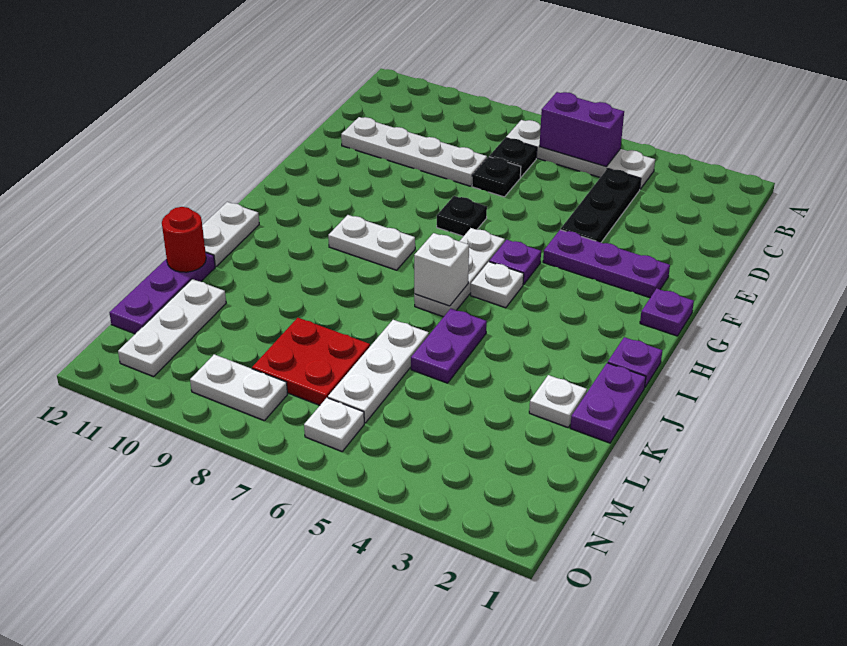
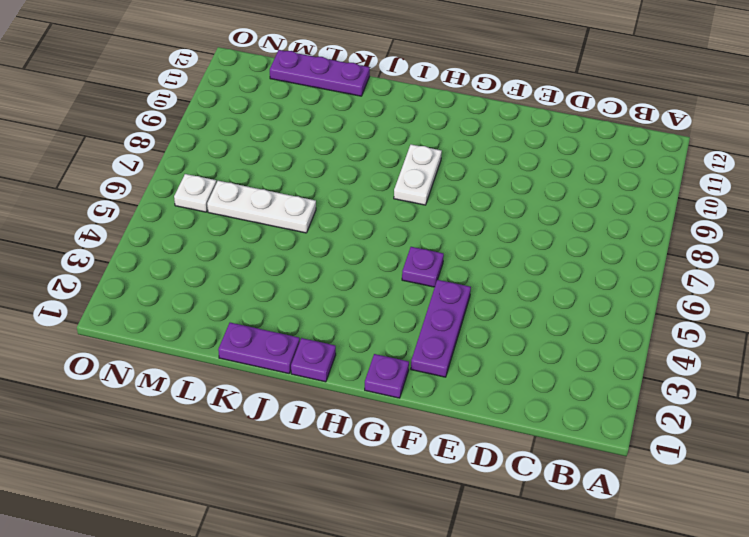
none -> white 1x4 plate [506,120,655,189]
none -> black 1x3 plate [561,169,641,243]
none -> black 1x1 plate [489,138,537,177]

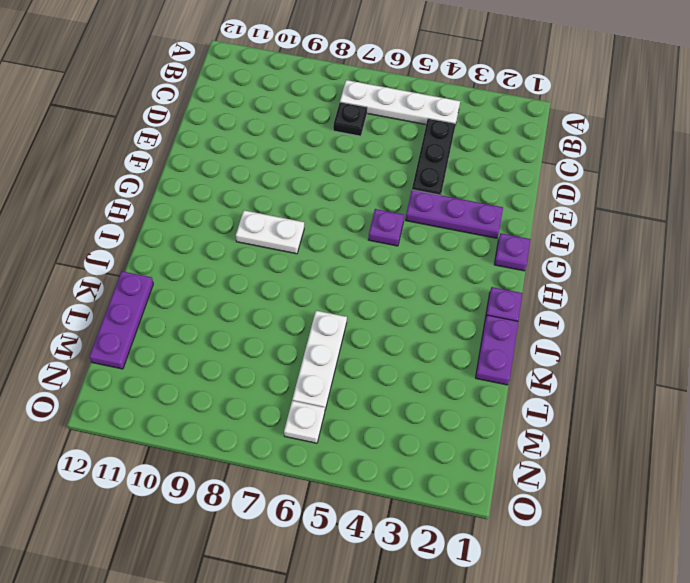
none -> black 1x1 plate [472,157,521,197]
none -> white 1x4 plate [341,117,487,186]
none -> black 1x1 plate [437,196,487,236]

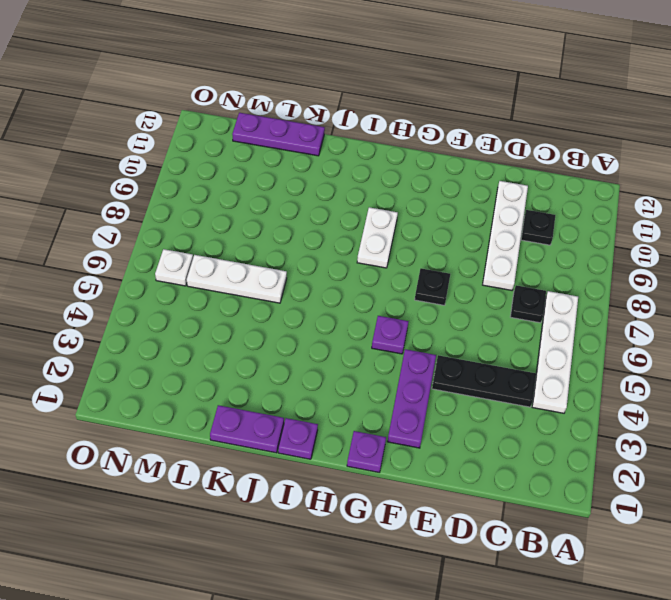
black 1x1 plate [521,210,555,245] -> black 1x1 plate moved to [472,157,521,197]
none -> white 1x3 plate [414,228,505,317]
none -> white 1x1 plate [471,262,524,308]
none -> white 1x2 plate [202,202,259,266]

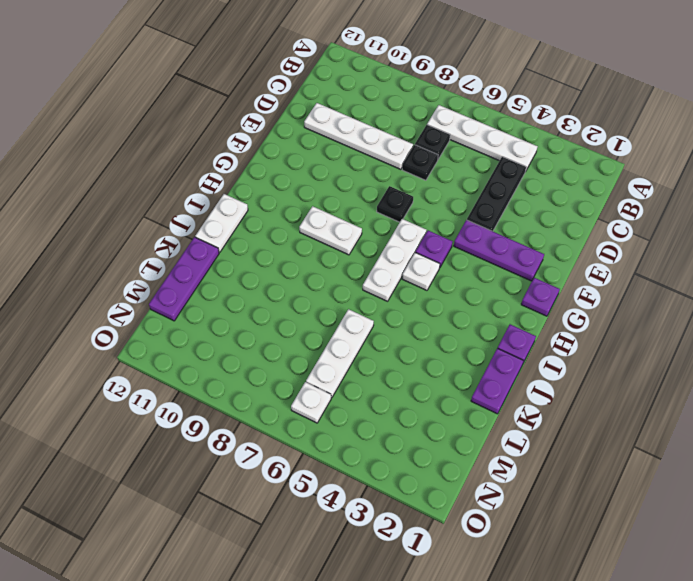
none -> purple 1x2 plate [411,309,487,383]
none -> white 1x1 plate [529,375,587,427]
none -> red 2x2 plate [252,318,370,405]

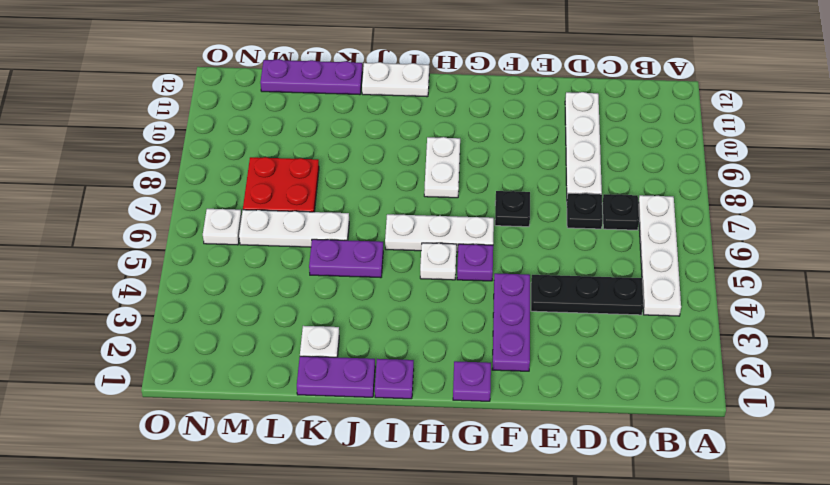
none -> white 1x3 plate [118,279,226,377]
none -> white 1x2 plate [190,354,288,421]
none -> purple 1x2 brick [540,92,624,166]

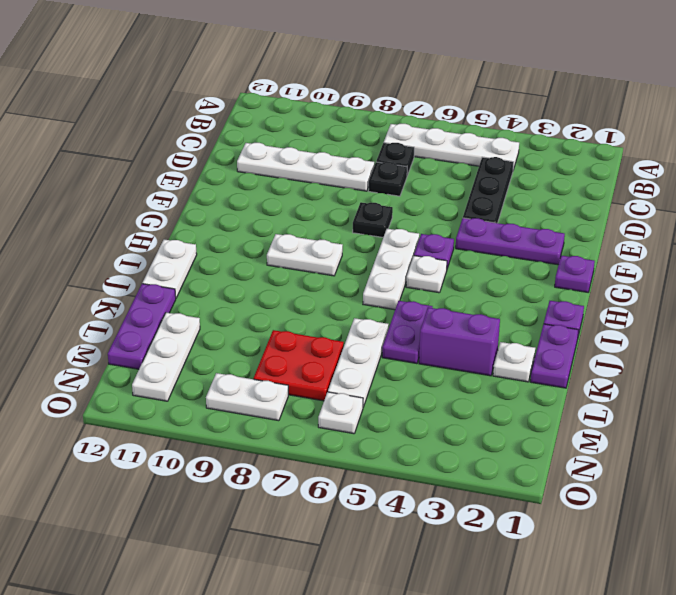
purple 1x2 brick [419,307,500,376] -> purple 1x2 brick moved to [540,92,624,166]
none -> white 1x1 brick [414,233,469,306]
none -> red 1x1 round brick [162,207,206,272]

